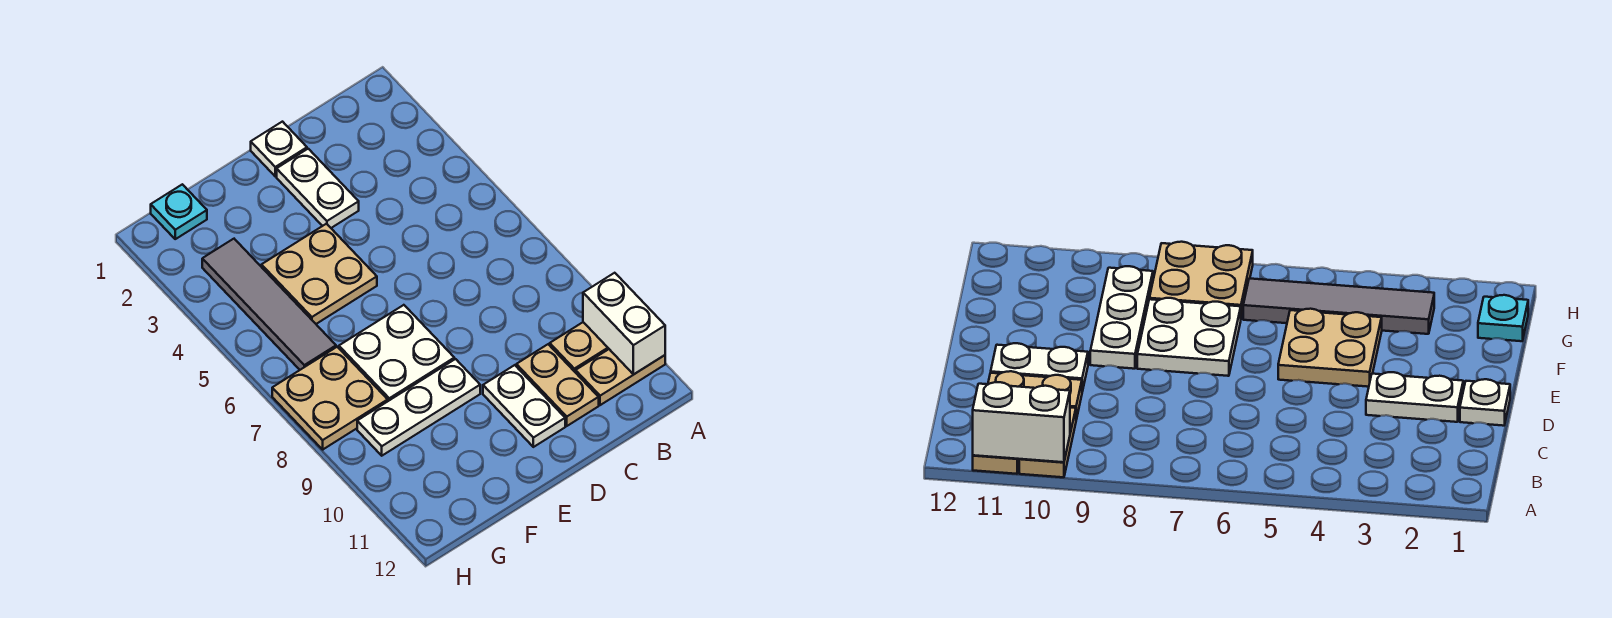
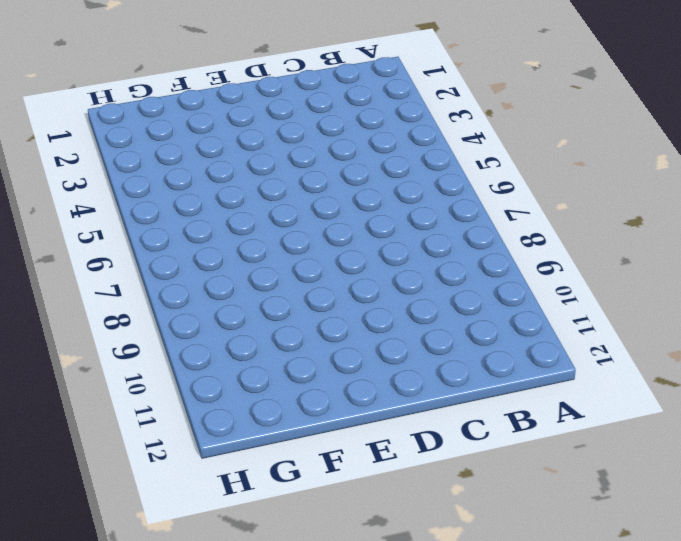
none -> tan 1x2 plate [550,322,609,373]
none -> tan 1x2 plate [576,349,665,405]
none -> tan 1x2 plate [516,344,599,426]

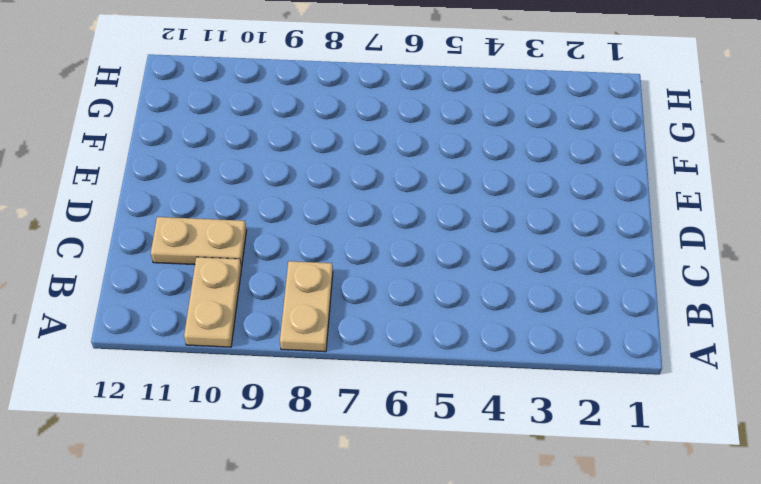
tan 1x2 plate [280,261,333,352] -> tan 1x2 plate moved to [576,349,665,405]
none -> white 1x1 plate [251,122,307,176]
none -> white 1x2 plate [277,149,359,228]
none -> white 1x2 plate [483,365,565,447]

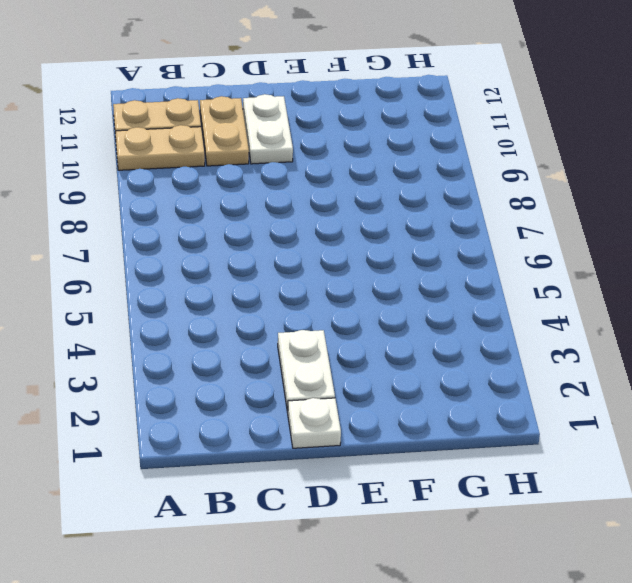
none -> tan 2x2 plate [261,224,377,324]
none -> white 2x2 plate [339,305,454,401]
none -> white 1x3 plate [357,359,480,456]

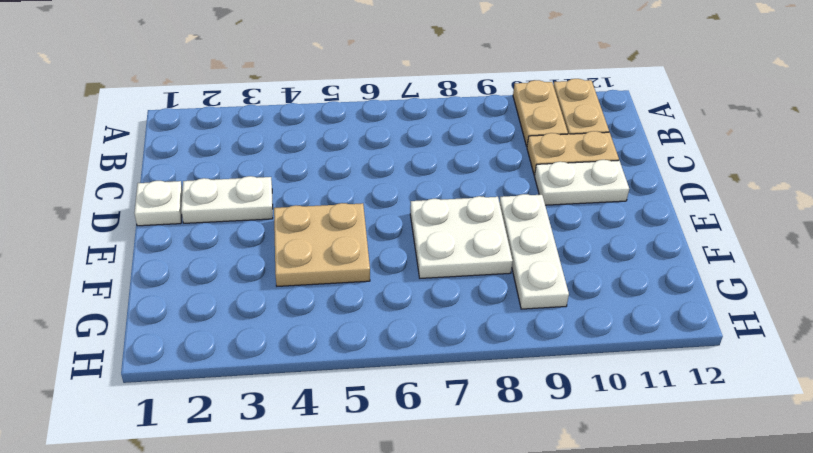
none -> cyan 1x1 plate [151,184,207,239]
none -> grey 1x4 tile [202,239,336,370]
none -> tan 2x2 plate [272,347,388,449]

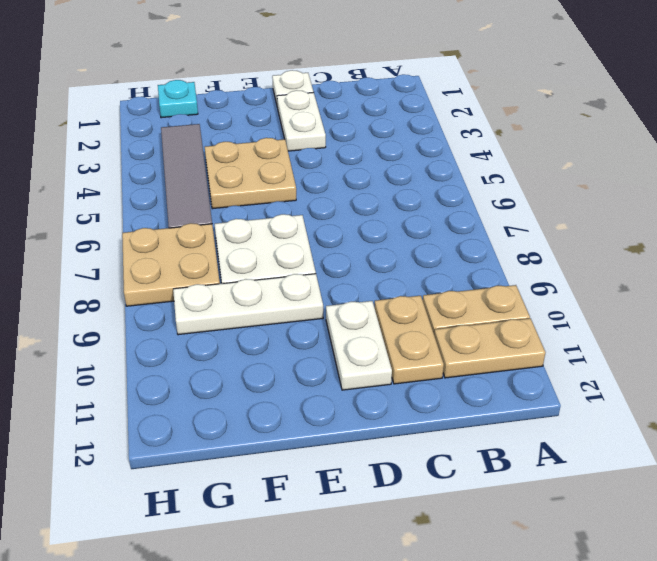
none -> white 1x2 brick [583,273,665,374]

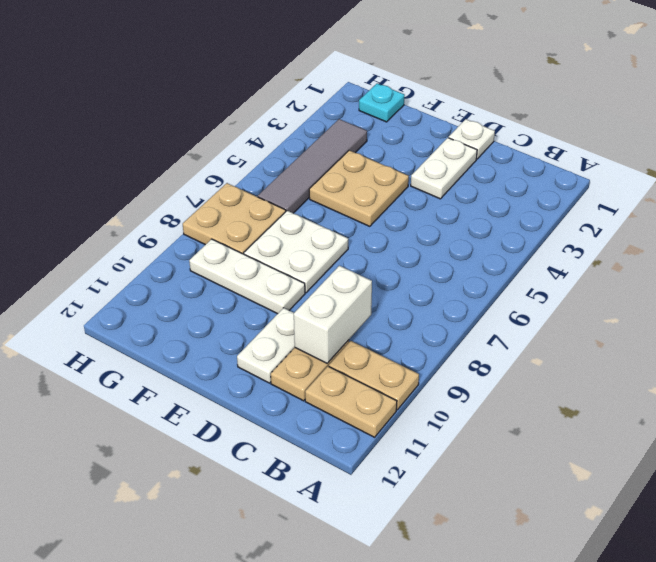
white 1x2 brick [294,266,372,363] -> white 1x2 brick moved to [583,273,665,374]

